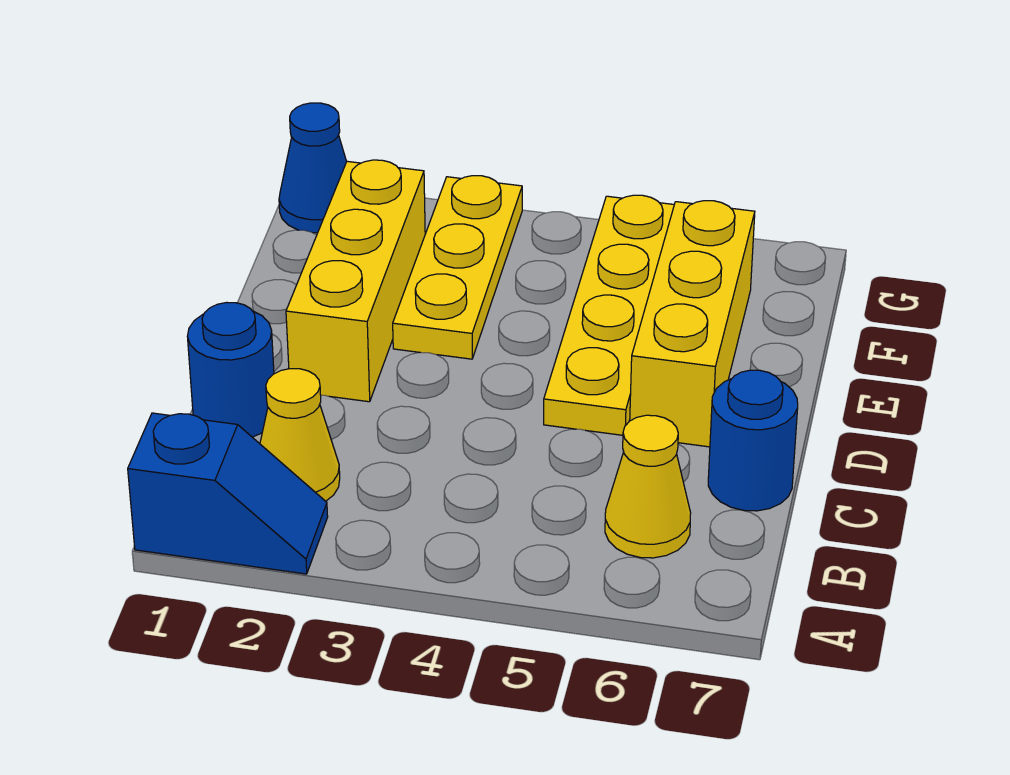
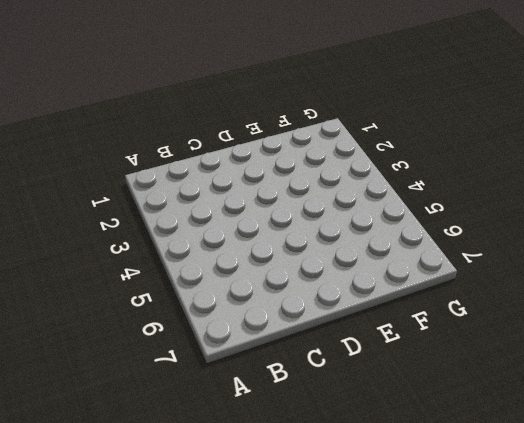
none -> blue 1x2 slope [128,413,328,574]
none -> yellow 1x1 cone [260,369,340,501]

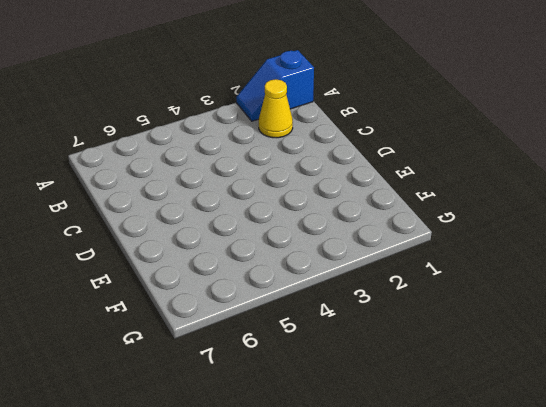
none -> yellow 1x1 cone [605,415,691,558]
none -> blue 1x1 round brick [187,302,274,437]

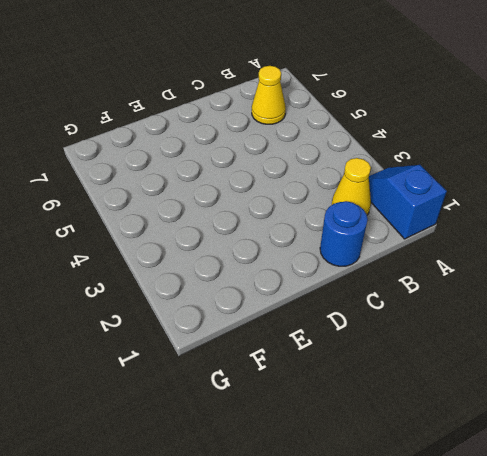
none -> blue 1x1 round brick [708,370,798,511]
none -> yellow 1x3 brick [286,160,425,402]

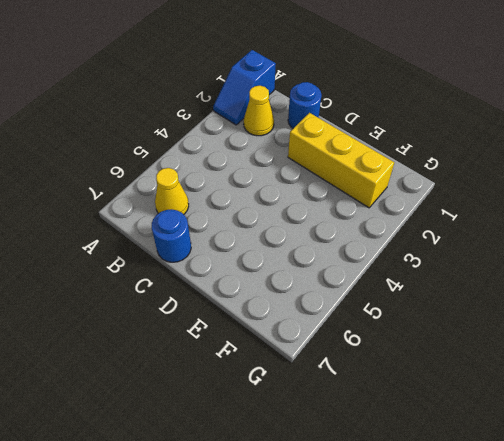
none -> yellow 1x4 plate [544,195,674,435]
none -> yellow 1x3 brick [630,201,755,447]

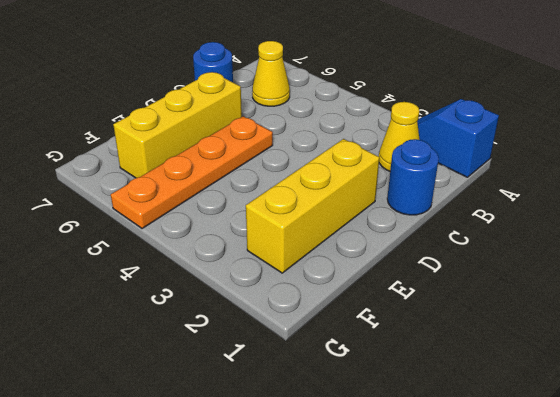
orange 1x4 plate [111,116,273,229] -> yellow 1x4 plate [544,195,674,435]
none -> yellow 1x3 plate [393,176,522,359]
none -> blue 1x1 cone [279,103,347,233]

